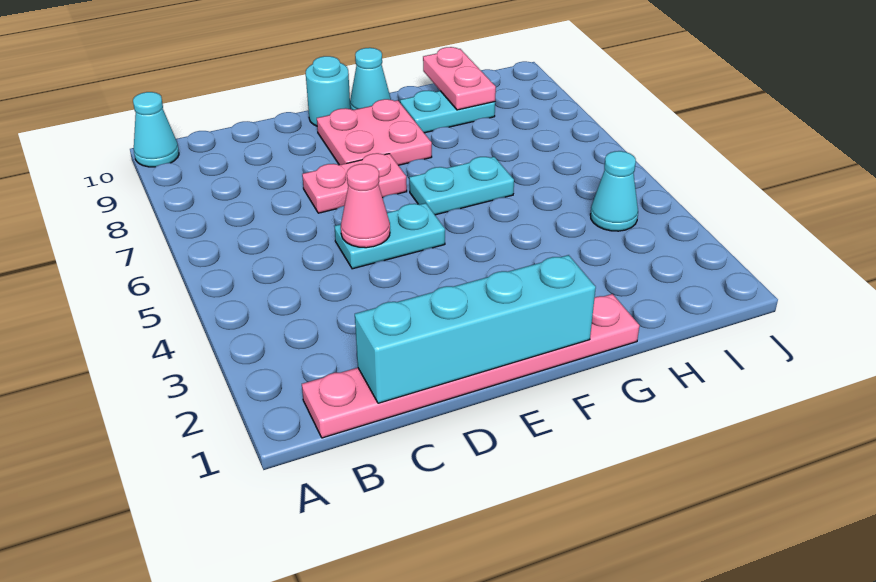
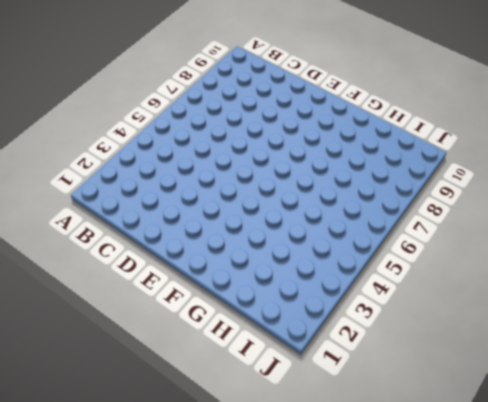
none -> cyan 1x1 cone [133,92,179,167]
none -> pink 1x6 plate [302,294,639,438]
none -> cyan 1x2 plate [334,203,445,269]

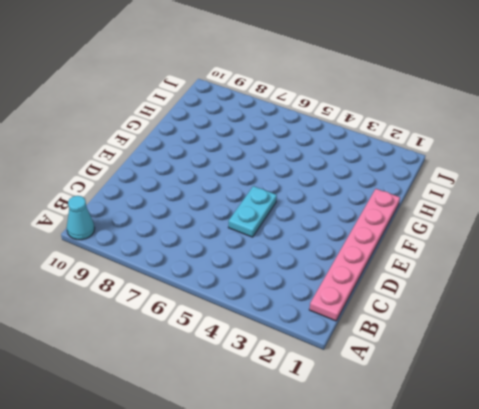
none -> pink 1x2 plate [302,153,407,213]
none -> pink 2x2 plate [317,99,432,165]
none -> cyan 1x1 round brick [306,56,350,126]

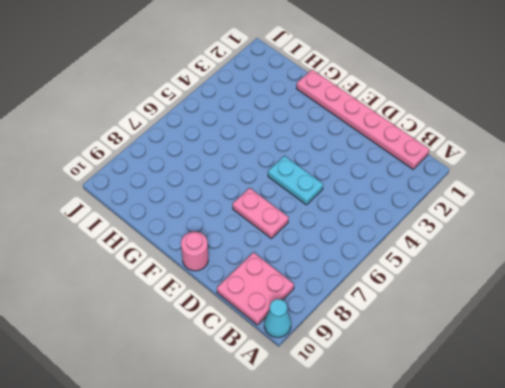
pink 2x2 plate [217,253,294,325] -> pink 2x2 plate moved to [317,99,432,165]
pink 1x1 round brick [181,232,208,271] -> cyan 1x1 round brick [306,56,350,126]
none -> cyan 1x2 plate [409,157,514,215]
none -> cyan 1x1 cone [350,48,391,110]
none -> cyan 1x2 plate [400,90,495,133]

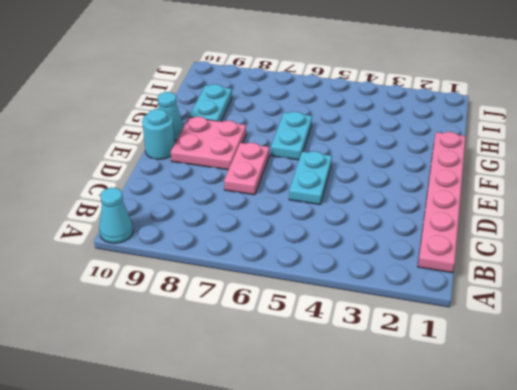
none -> cyan 1x1 cone [590,151,638,231]
none -> cyan 1x4 brick [355,255,596,403]
none -> pink 1x1 cone [341,164,390,248]

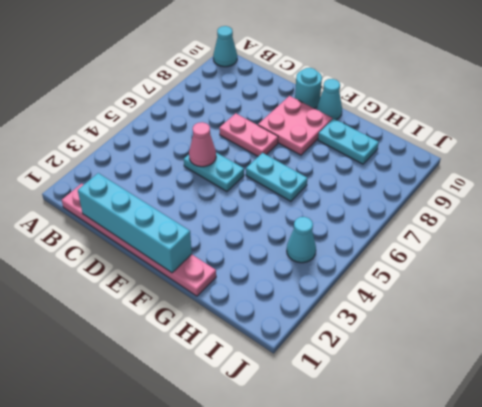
none -> pink 1x2 plate [423,47,496,110]

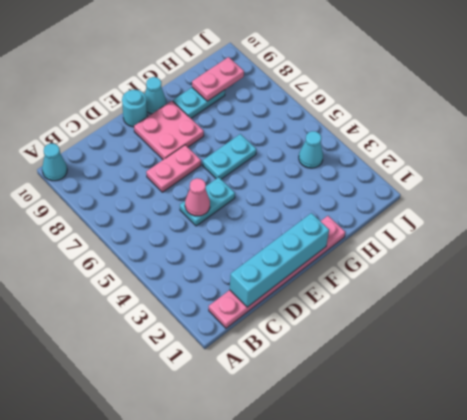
pink 1x2 plate [192,57,244,101] -> pink 1x2 plate turned to [423,47,496,110]

